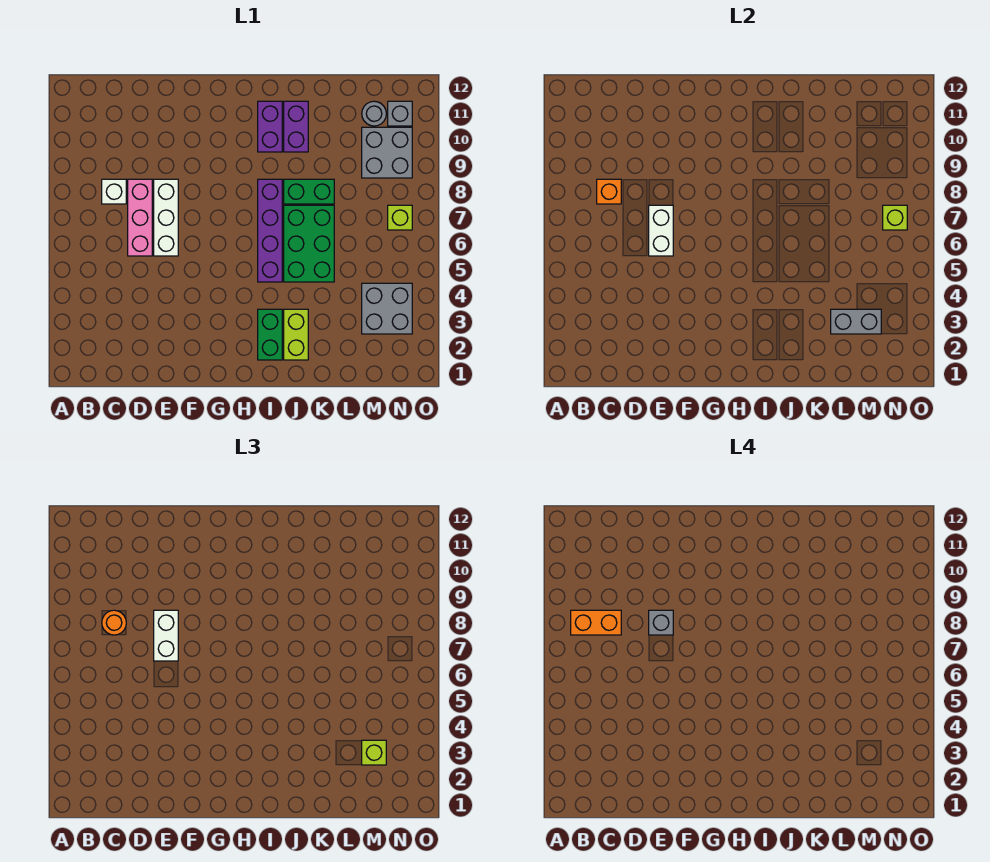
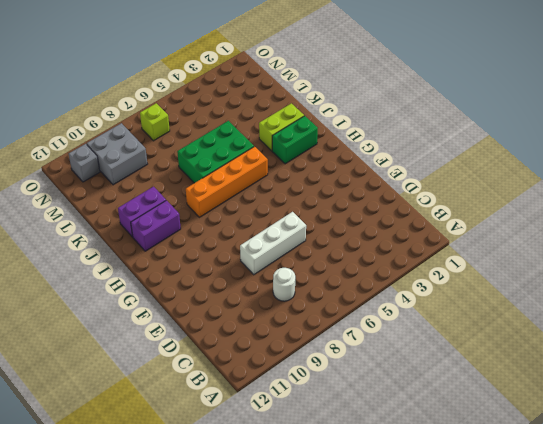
white 1x1 round brick [273,268,295,301] -> white 1x1 brick [102,179,126,204]
orange 1x4 brick [186,147,268,217] -> purple 1x4 brick [258,179,282,282]
none -> pink 1x3 brick [128,179,152,256]
none -> green 1x2 brick [284,179,334,204]
none -> grey 2x2 brick [362,283,412,334]

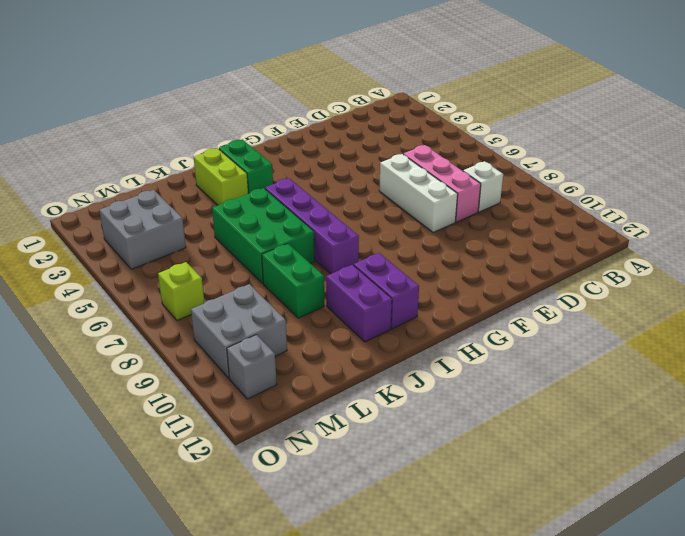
green 1x2 brick [262,244,324,318] -> green 1x2 brick turned to [284,179,334,204]
none -> grey 1x1 round brick [362,101,386,126]
none -> orange 1x1 brick [597,179,621,204]
none -> white 1x2 brick [649,205,673,256]

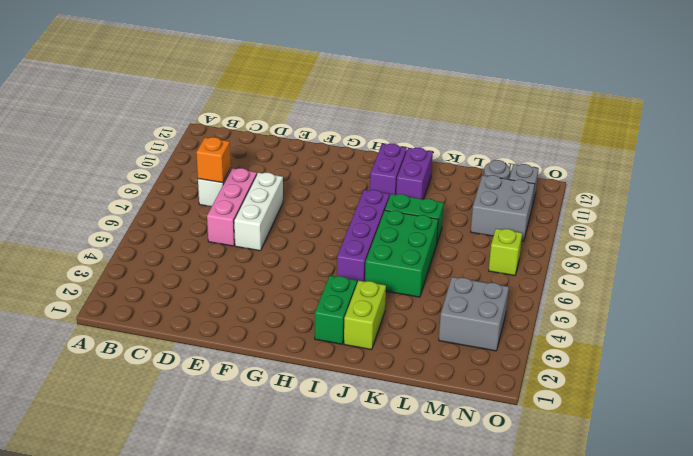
none -> white 1x2 brick [649,205,673,256]
none -> grey 1x2 brick [831,309,881,334]
none -> lime 1x1 brick [883,205,907,230]

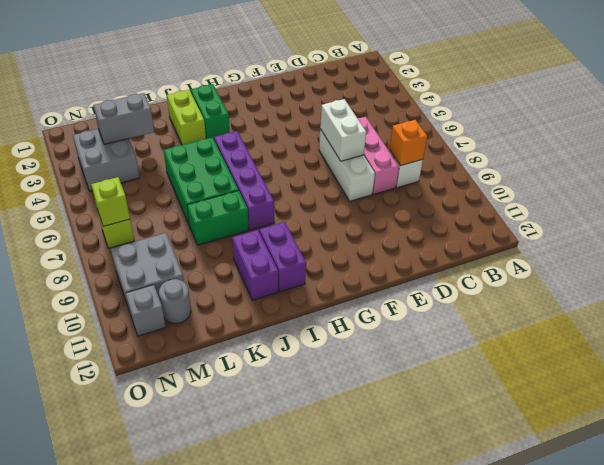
none -> orange 1x1 round brick [102,610,126,635]
none -> white 1x2 brick [154,610,178,661]
none -> lime 1x1 brick [362,740,386,765]

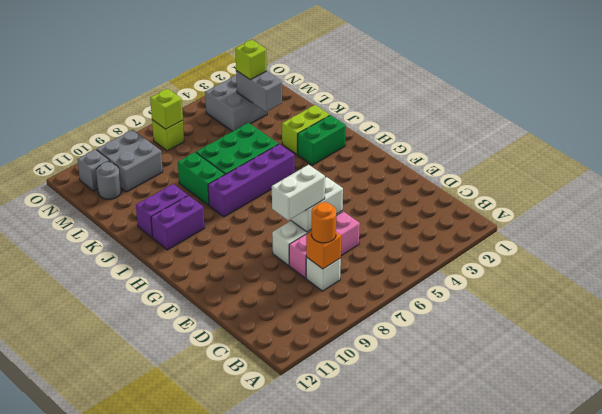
none -> orange 1x2 brick [571,610,621,635]
none -> grey 1x1 brick [649,610,673,635]

